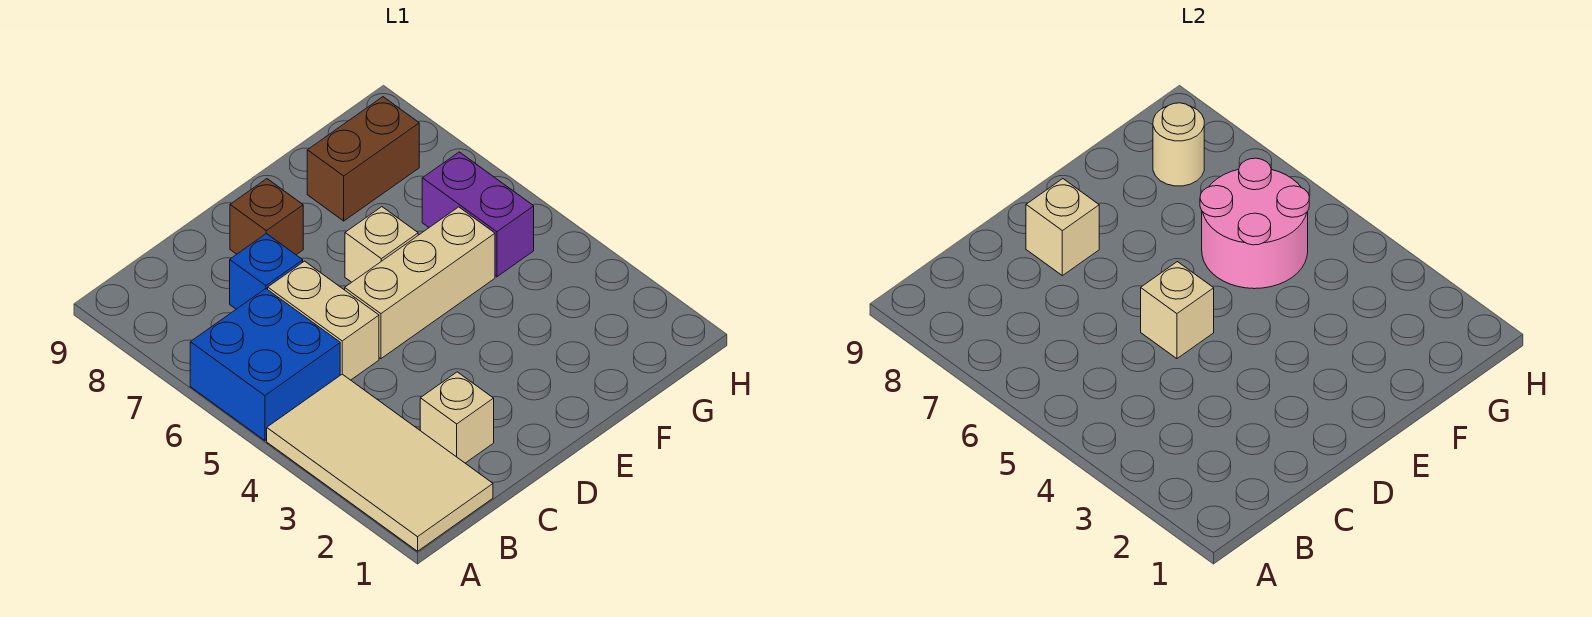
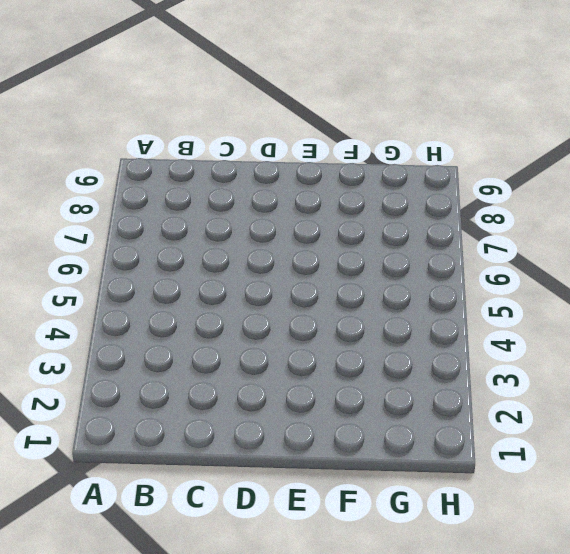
none -> tan 2x4 tile [267,374,493,551]
none -> blue 2x2 brick [190,289,340,441]
none -> tan 1x1 brick [420,372,494,463]

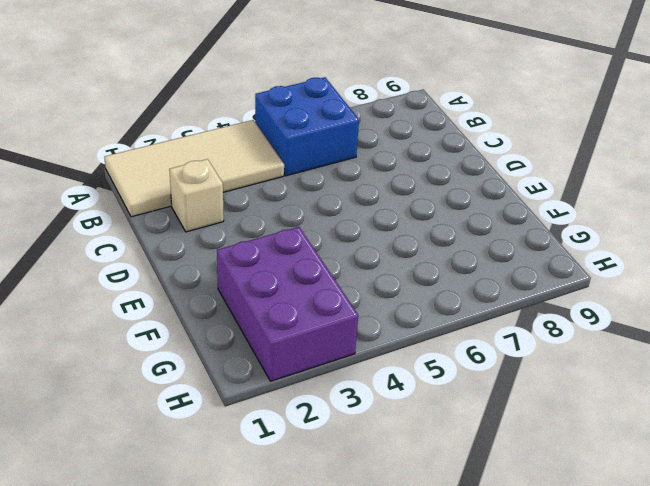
purple 2x3 brick [217,227,358,381] -> none
none -> tan 1x2 brick [268,261,379,380]
none -> blue 1x1 brick [230,233,303,309]
none -> tan 1x3 brick [345,207,495,359]

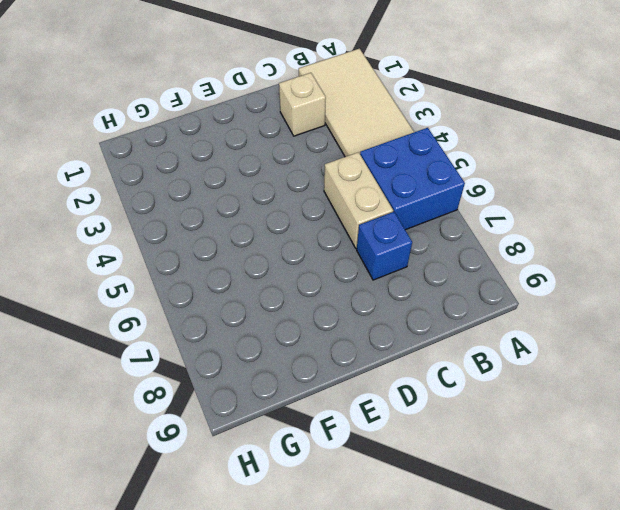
none -> tan 1x3 brick [345,207,495,359]
none -> brown 1x1 brick [230,179,303,255]
none -> tan 1x1 brick [345,207,418,282]

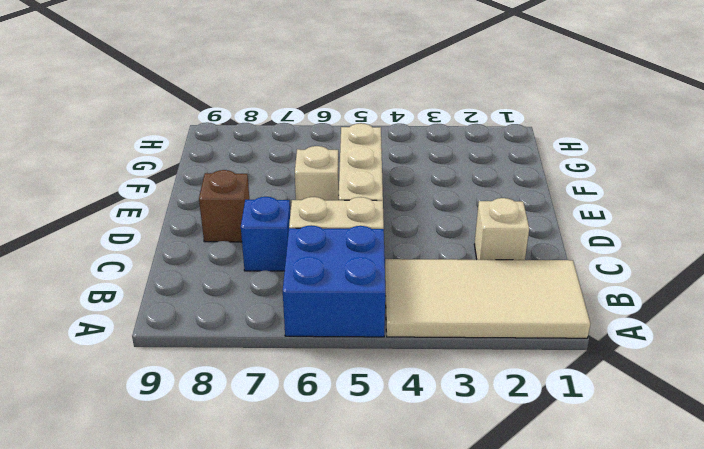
none -> brown 1x2 brick [307,97,419,221]
none -> purple 1x2 brick [422,152,534,277]
none -> tan 1x1 brick [1141,262,1214,359]

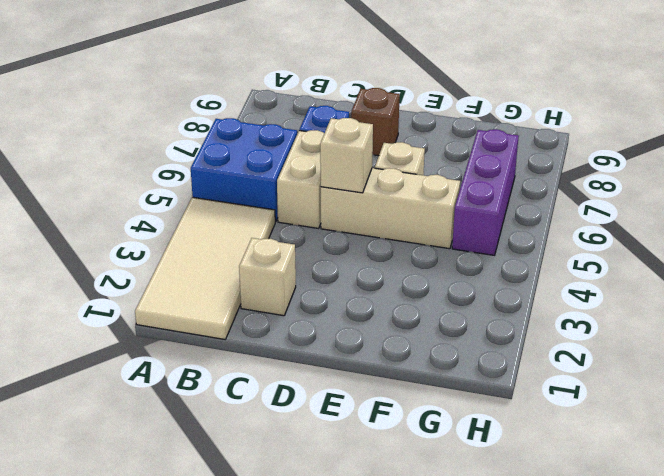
purple 1x3 brick [452,129,519,255] -> purple 1x2 brick [422,152,534,277]
none -> brown 1x2 brick [307,97,419,221]
none -> tan 1x1 brick [1026,179,1099,276]
none -> pink 2x2 round brick [1200,158,1309,289]

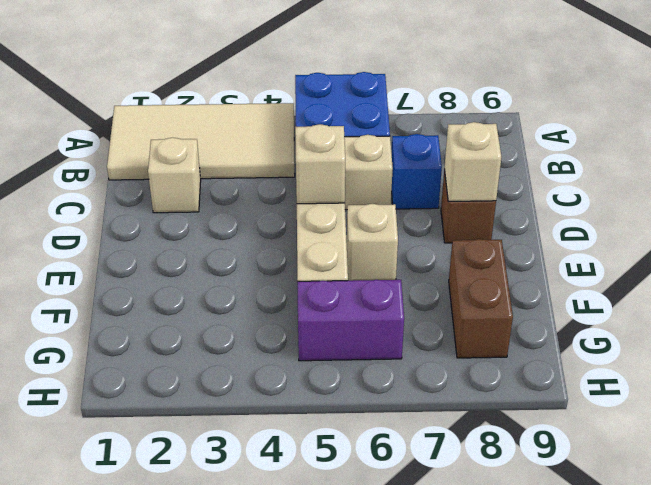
none -> pink 2x2 round brick [1200,158,1309,289]
none -> tan 1x1 round brick [1153,103,1204,186]

